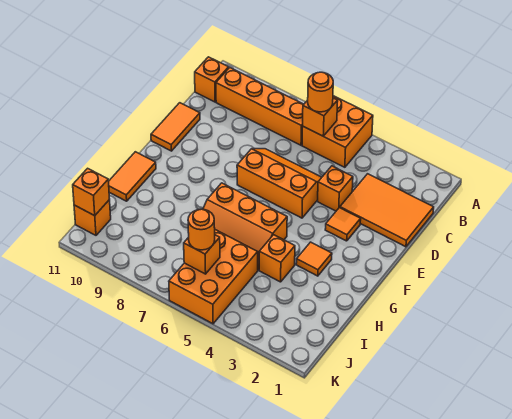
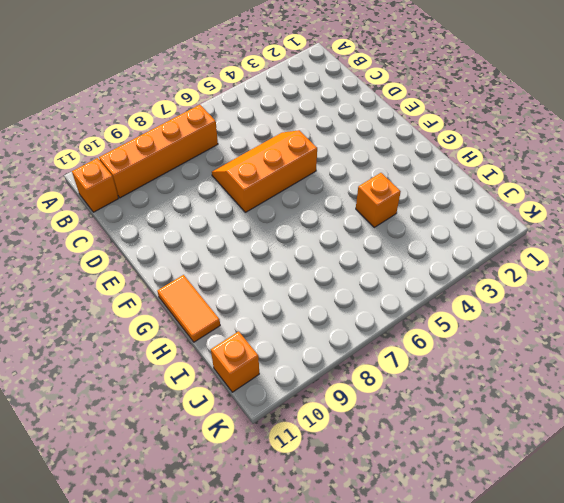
none -> orange 2x2 brick [302,96,373,167]
none -> orange 2x3 tile [340,174,434,247]
none -> orange 1x1 brick [318,166,353,211]

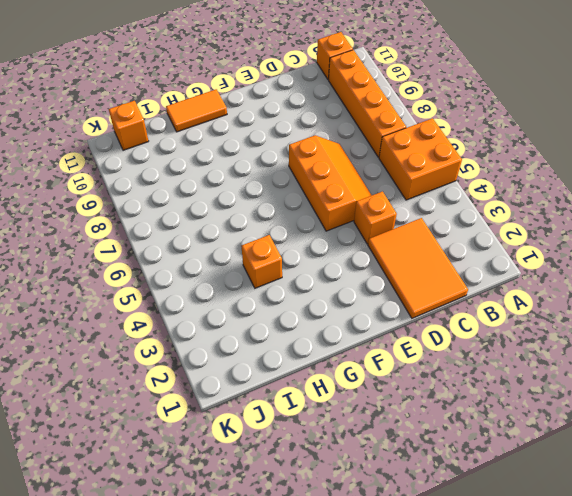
none -> orange 1x2 tile [151,103,200,151]
none -> orange 1x1 tile [325,208,361,241]
none -> orange 1x1 tile [296,242,332,276]

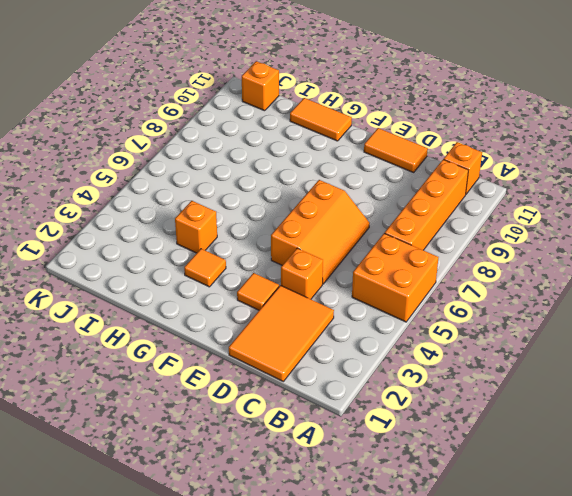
none -> orange 2x3 slope [203,183,287,270]
none -> orange 2x3 brick [169,230,258,324]
none -> orange 1x1 brick [303,98,338,136]

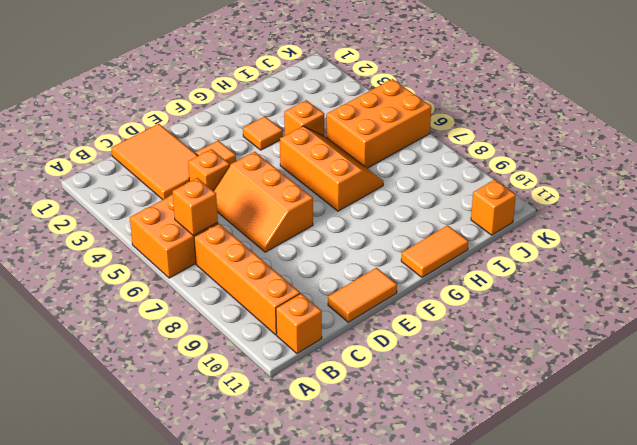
none -> orange 1x1 brick [184,235,220,274]
none -> orange 1x1 brick [73,168,109,216]
none -> orange 1x1 round brick [308,72,333,112]

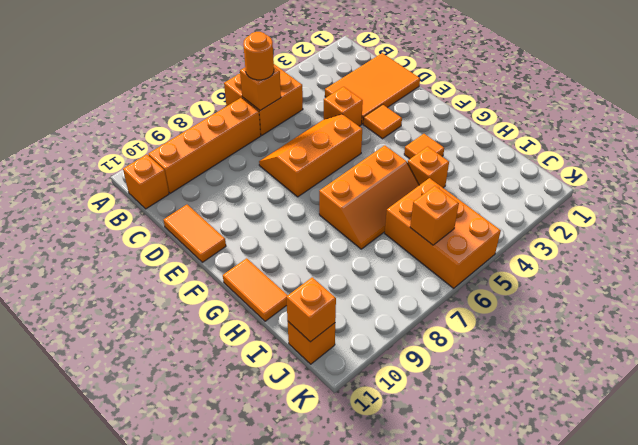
none -> orange 1x1 round brick [188,209,215,250]

